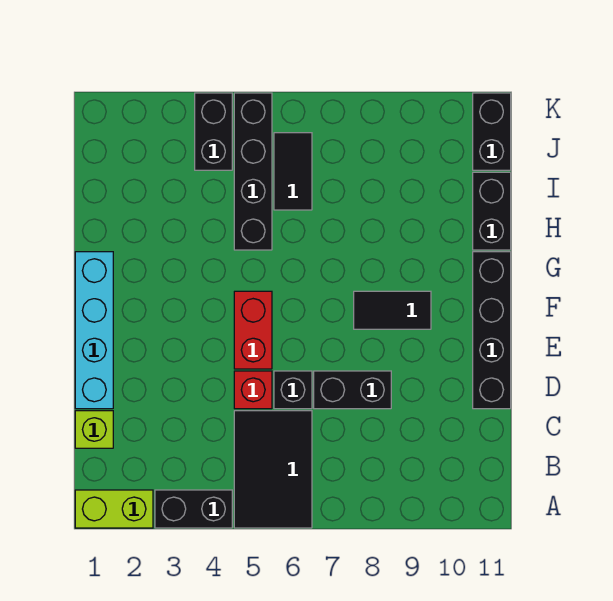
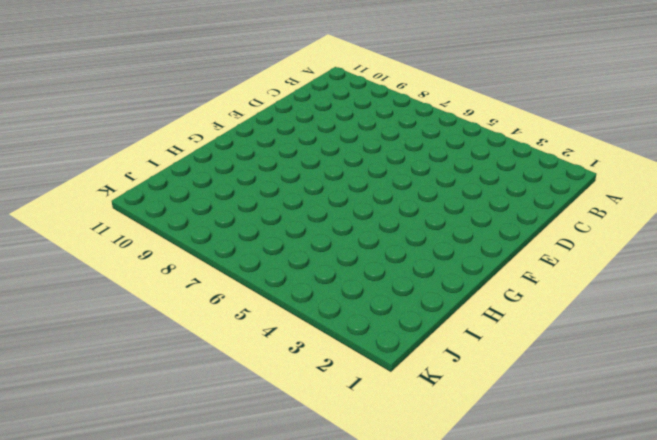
none -> lime 1x2 brick [75,490,153,528]
none -> black 1x2 brick [155,490,232,528]
none -> black 2x3 tile [234,411,312,528]

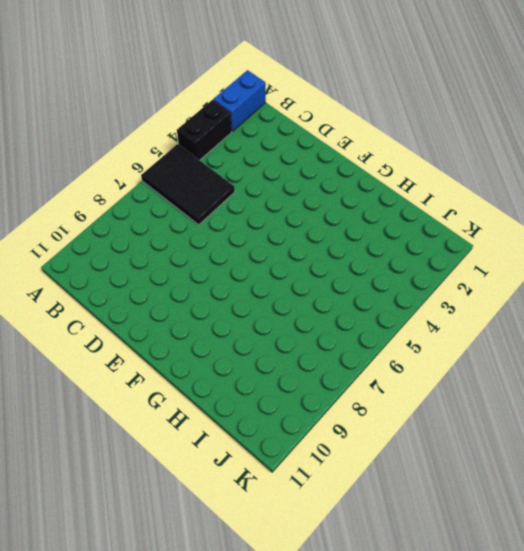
blue 1x2 brick [213,70,266,131] -> lime 1x2 brick [75,490,153,528]
none -> lime 1x1 brick [75,411,113,448]
none -> cyan 1x4 brick [75,252,113,409]
none -> red 1x1 brick [234,371,272,409]

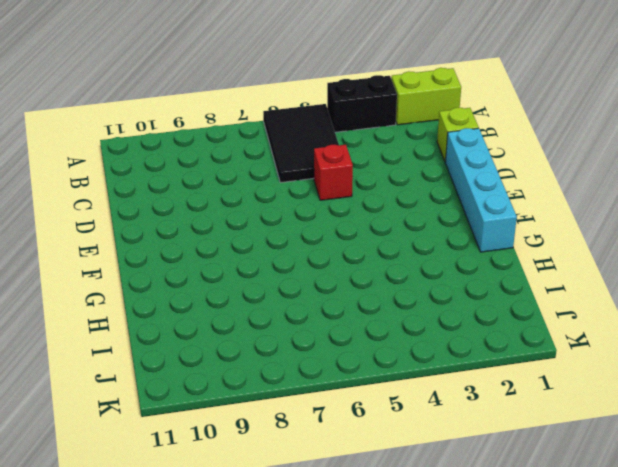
none -> black 1x1 brick [274,371,312,409]
none -> black 1x2 brick [314,371,391,409]
none -> black 1x4 brick [473,252,511,409]

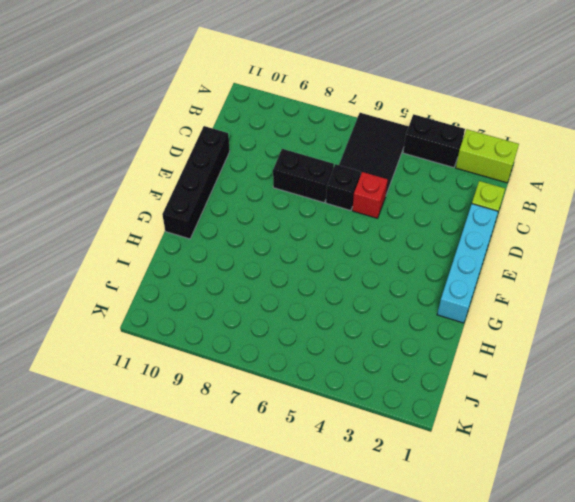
none -> red 1x2 brick [234,291,272,369]
none -> black 1x2 tile [354,291,431,329]
none -> black 1x4 brick [234,93,272,250]

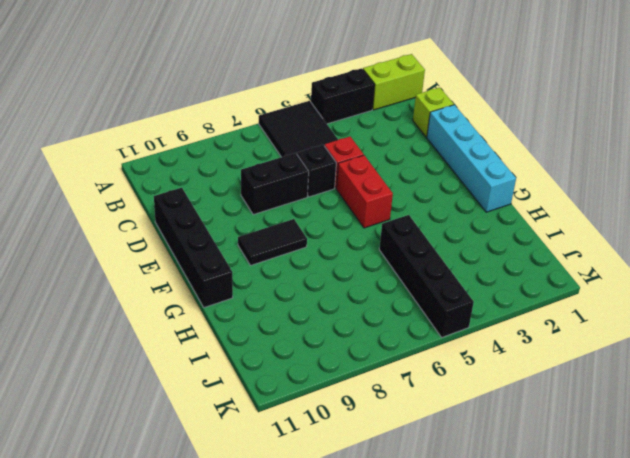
none -> black 1x2 brick [473,172,511,250]
none -> black 1x2 tile [274,133,312,210]
none -> black 1x2 brick [195,93,232,170]

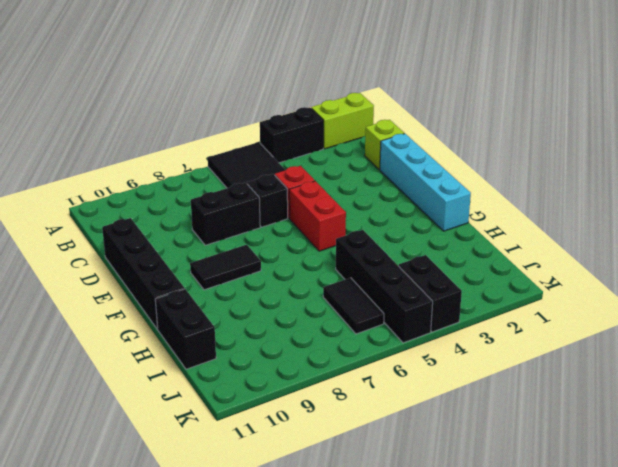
none -> black 1x2 brick [473,93,511,170]

